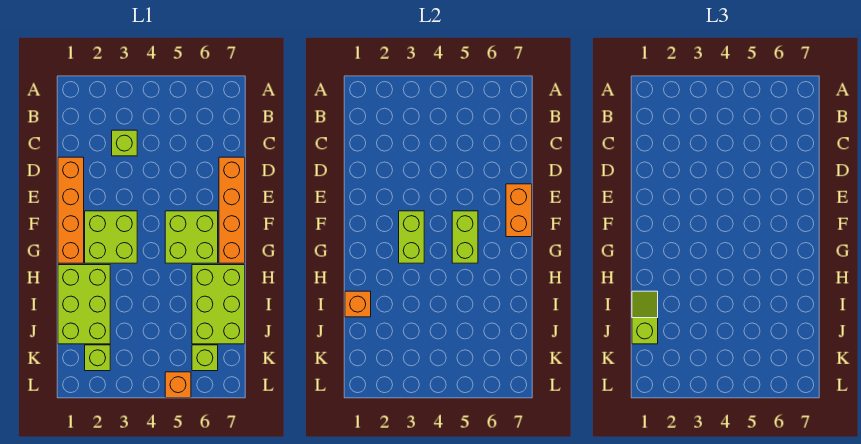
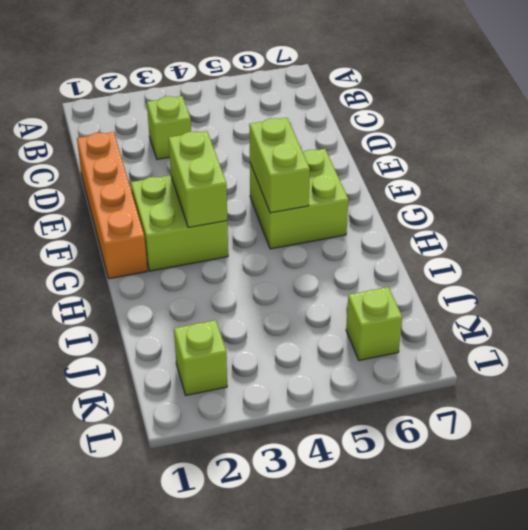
none -> orange 1x4 brick [219,157,245,263]
none -> lime 2x3 brick [58,265,110,344]
none -> lime 2x3 brick [192,265,245,344]

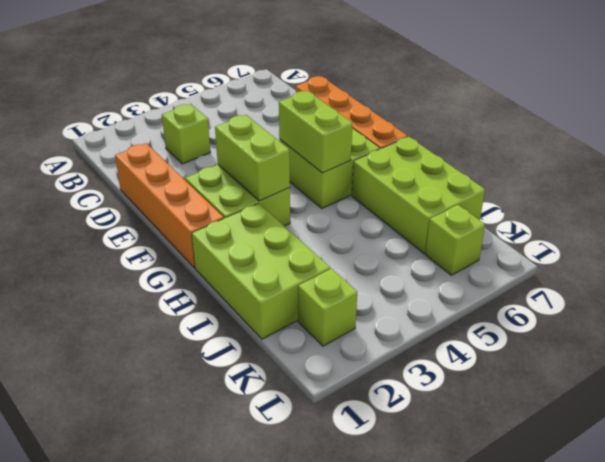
none -> orange 1x1 brick [165,372,191,398]
none -> orange 1x2 brick [506,184,532,237]
none -> orange 1x1 brick [345,291,371,317]

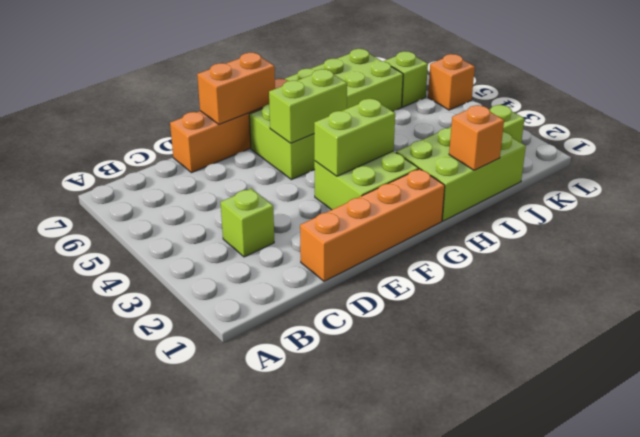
none -> lime 1x2 slope [632,291,658,344]

